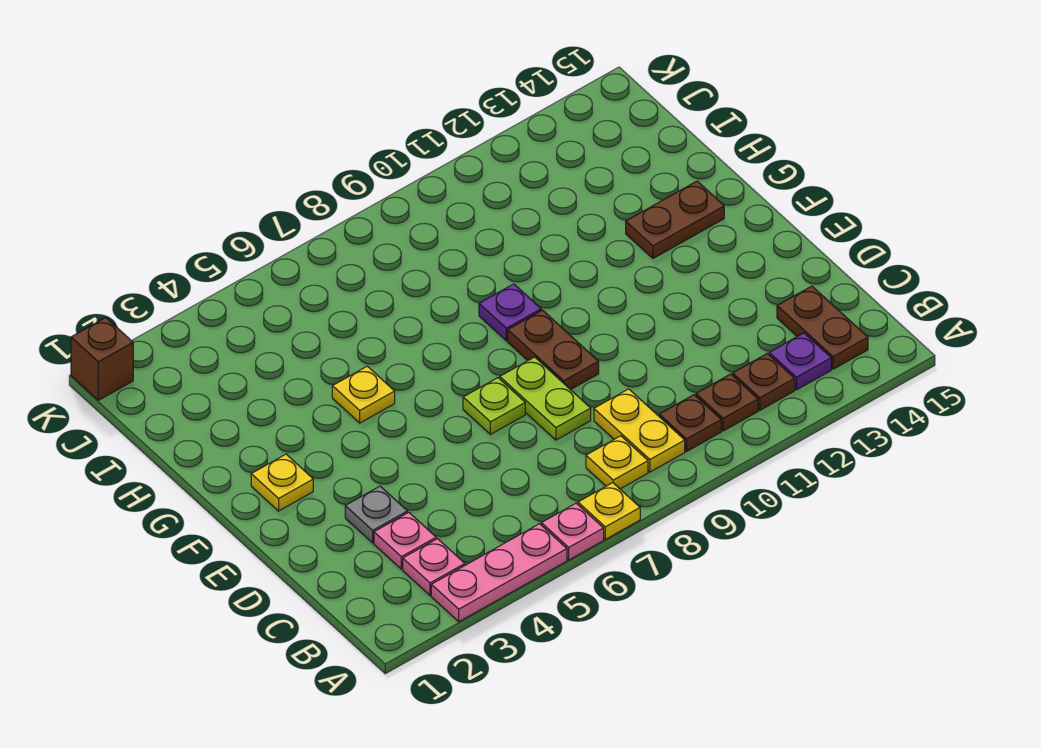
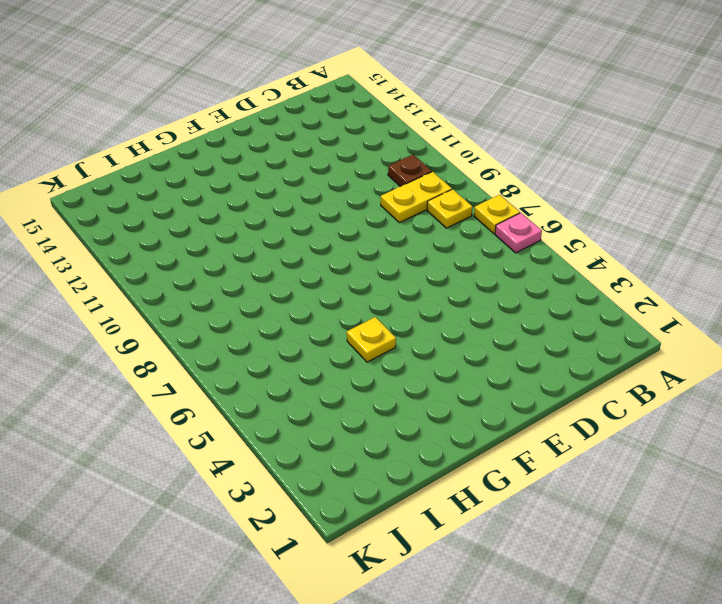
none -> pink 1x3 plate [431,524,567,622]
none -> pink 1x1 plate [403,539,465,595]
none -> brown 1x1 plate [696,374,758,431]

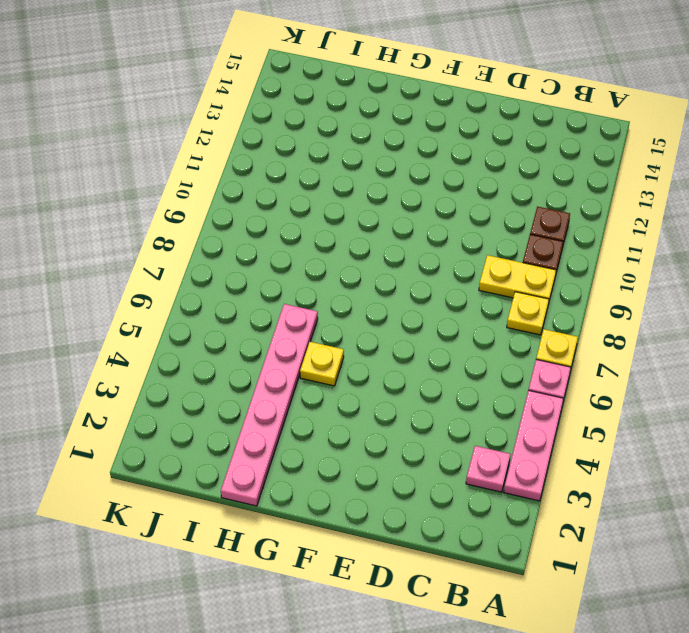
pink 1x6 plate [221,304,318,506] -> none
none -> brown 1x1 plate [733,354,795,410]
none -> purple 1x1 plate [769,333,831,390]
none -> brown 1x2 plate [777,286,868,369]

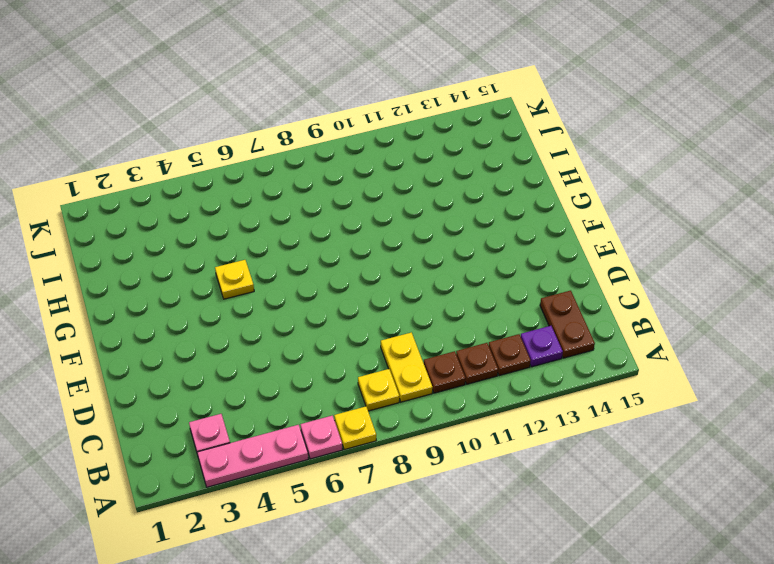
none -> pink 1x1 plate [374,512,436,569]
none -> grey 1x1 plate [345,486,408,543]
none -> lime 1x2 plate [500,357,591,440]

